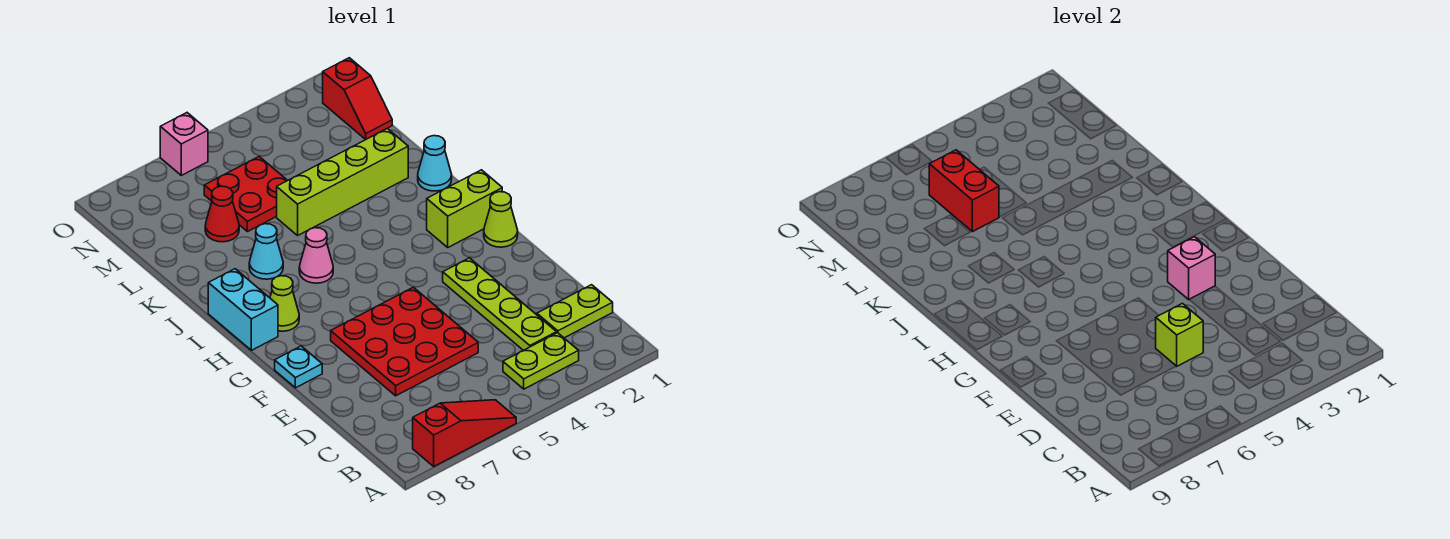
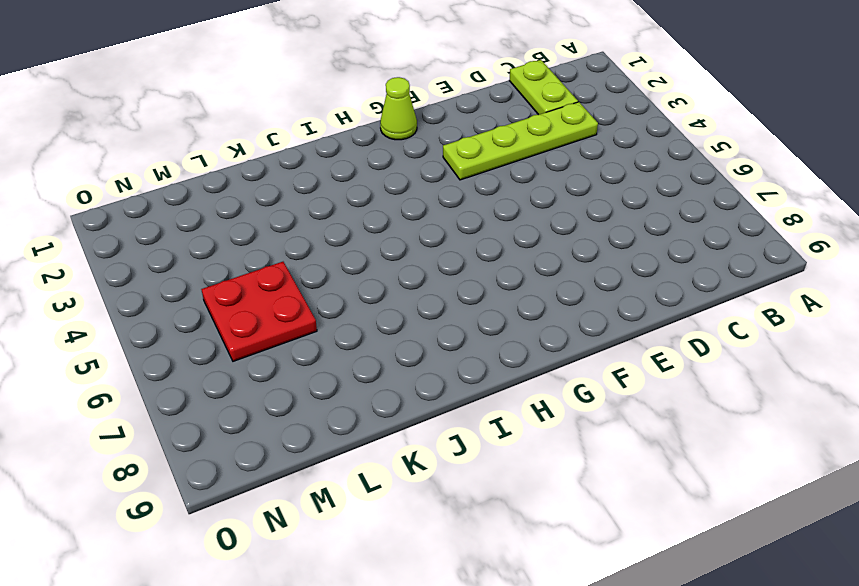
none -> red 1x3 slope [413,400,516,466]
none -> lime 1x2 plate [503,333,579,389]
none -> red 3x3 plate [331,287,478,396]

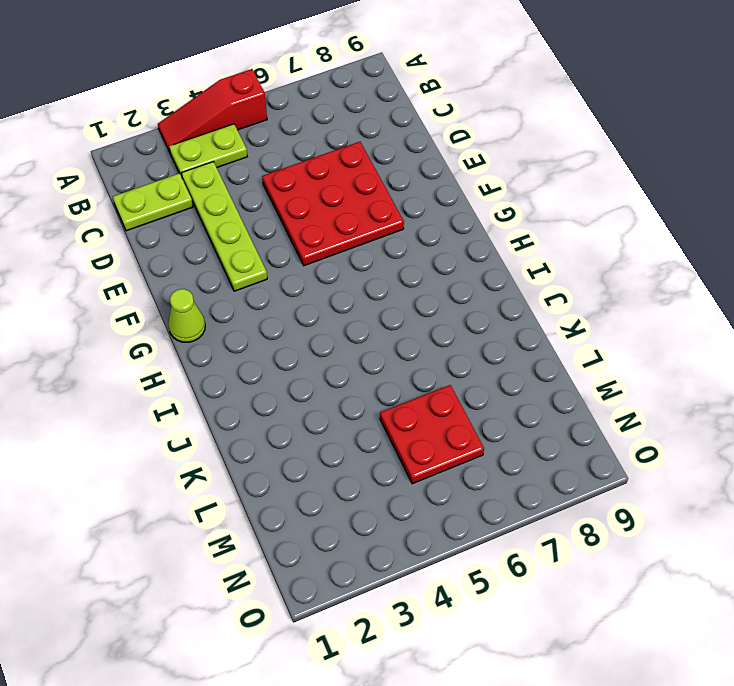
red 1x3 slope [158,69,267,152] -> red 1x3 slope moved to [413,400,516,466]
none -> cyan 1x1 plate [275,346,322,388]
none -> lime 1x2 brick [427,170,502,247]
none -> lime 1x1 cone [270,276,299,331]

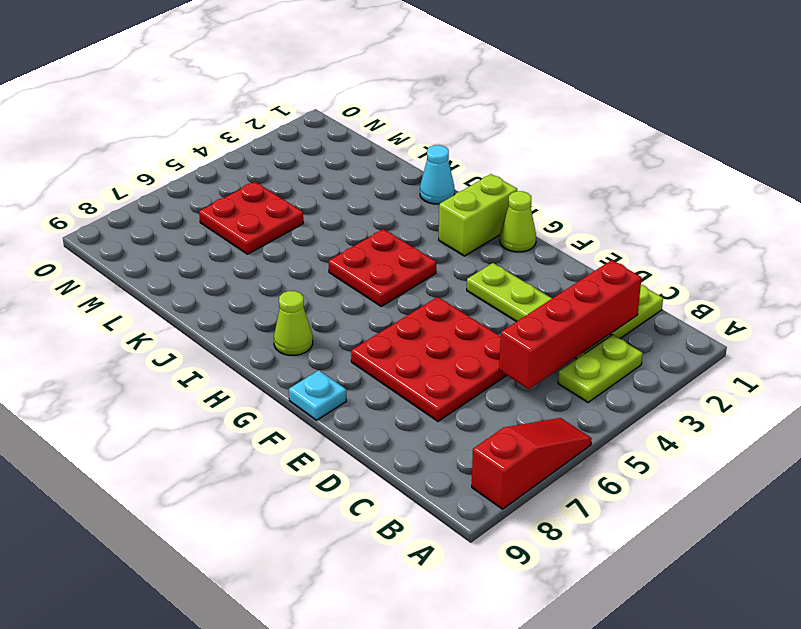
red 1x4 brick [499,260,642,389] -> none
red 2x2 plate [329,229,436,306] -> none
none -> cyan 1x2 brick [208,269,278,350]
none -> pink 1x1 cone [299,228,333,283]
none -> cyan 1x1 cone [249,224,283,279]

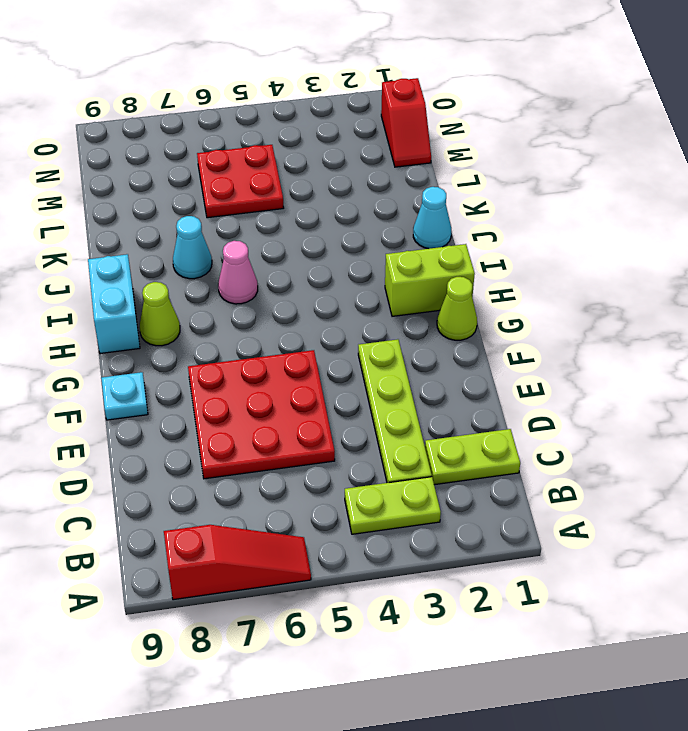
none -> lime 1x4 brick [277,128,408,235]
none -> red 1x1 cone [205,186,239,242]
none -> pink 1x1 brick [160,113,208,175]

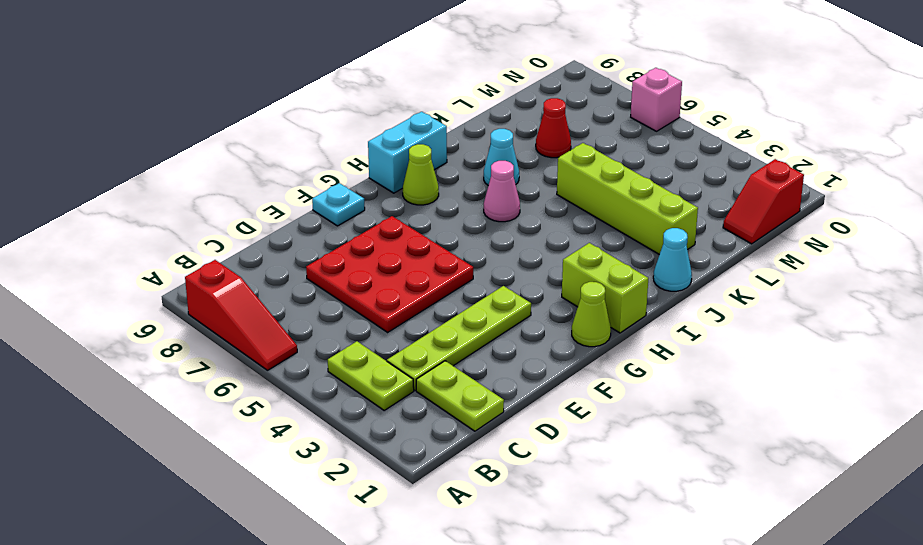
none -> red 2x2 plate [204,157,288,232]
none -> lime 1x1 brick [1156,303,1203,366]
none -> pink 1x1 brick [1168,237,1215,300]

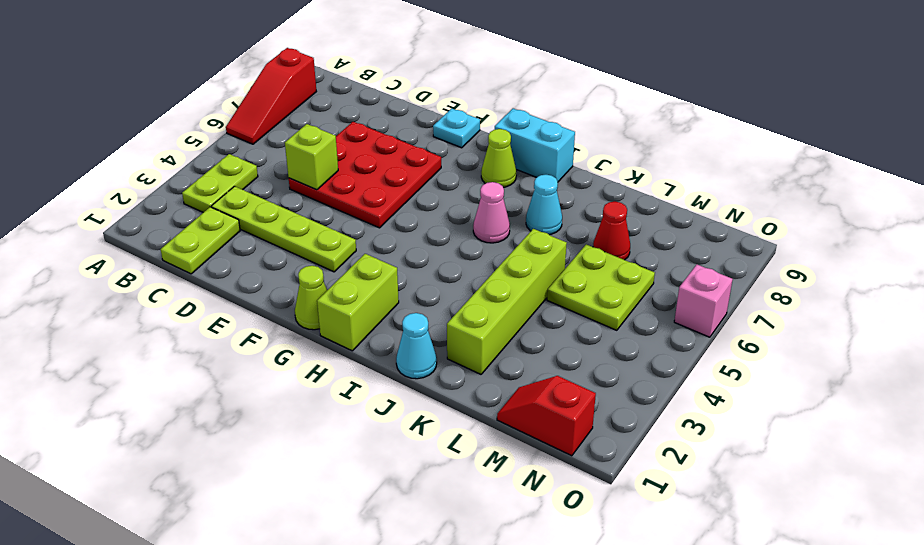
lime 2x2 plate [547,244,655,330] -> red 2x2 plate [204,157,288,232]
none -> pink 1x1 brick [1168,237,1215,300]
none -> red 1x2 brick [929,150,999,232]

